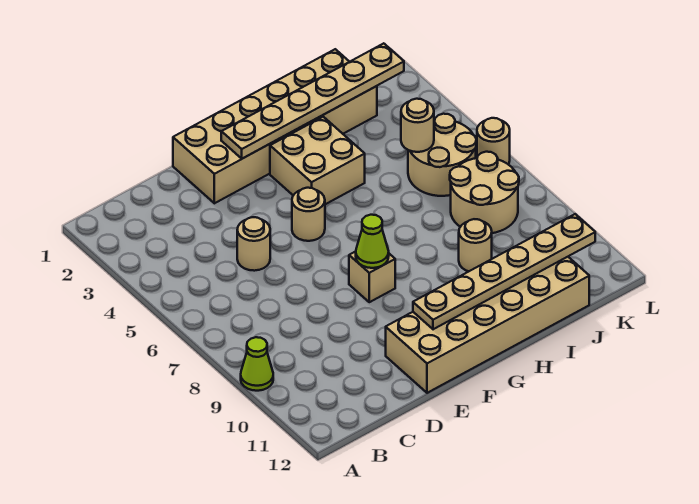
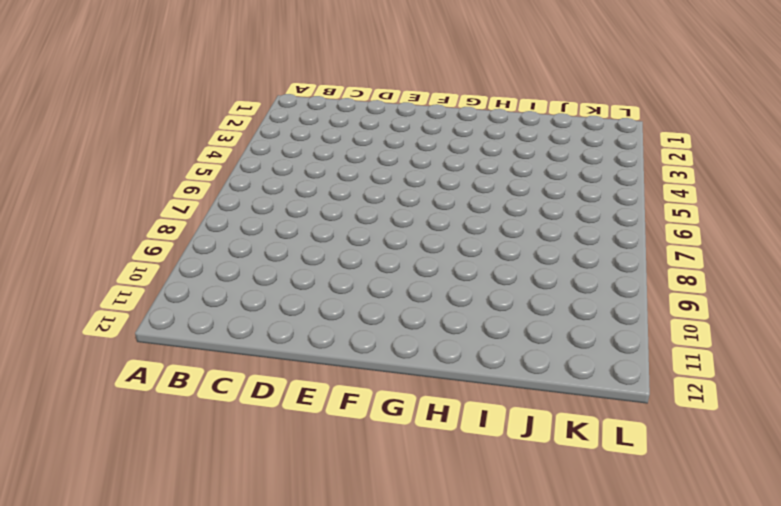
none -> lime 1x1 cone [241,337,273,391]
none -> tan 1x1 round brick [237,217,270,271]
none -> tan 2x6 brick [173,49,377,203]

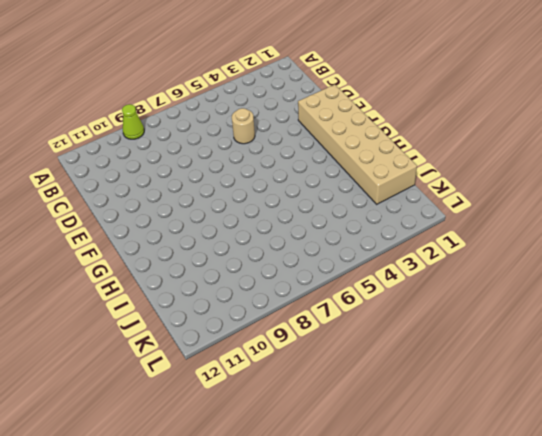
none -> tan 2x6 brick [386,257,589,393]
none -> tan 1x1 round brick [292,188,325,241]
none -> tan 1x1 brick [349,252,395,302]

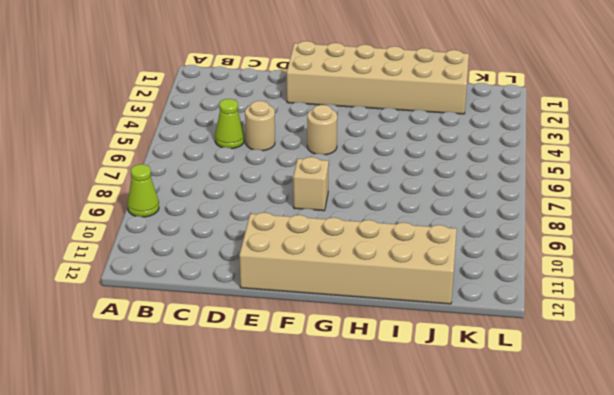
lime 1x1 cone [215,99,244,149] -> lime 1x1 cone moved to [356,215,389,268]
none -> tan 2x2 brick [270,117,365,204]
none -> tan 1x1 round brick [459,219,492,271]
none -> tan 2x2 round brick [408,114,476,196]

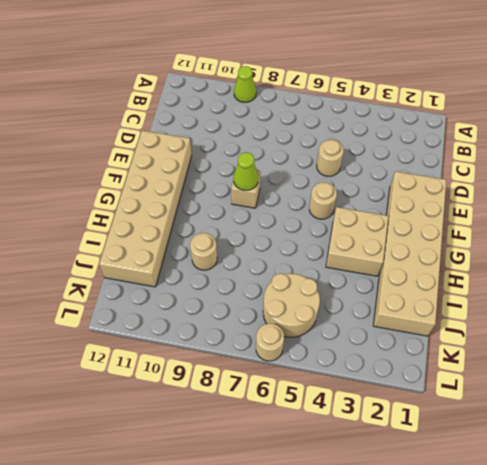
none -> tan 2x2 round brick [450,152,519,233]
none -> tan 1x6 plate [221,43,404,159]
none -> tan 1x6 plate [413,214,595,329]

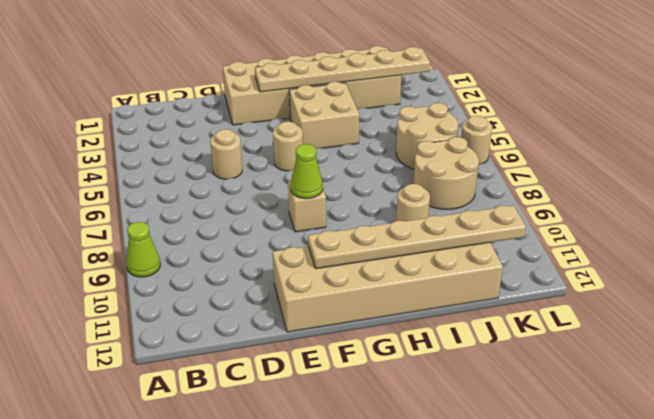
none -> tan 1x1 round brick [401,99,434,152]

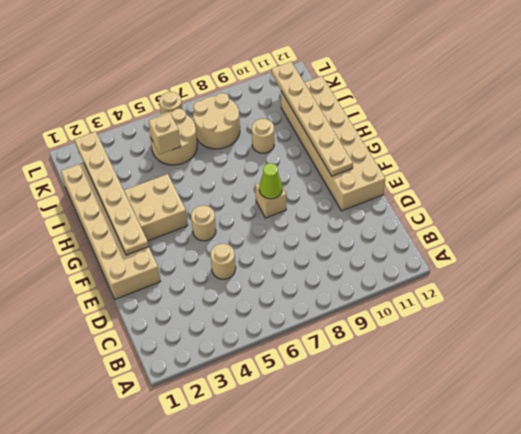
tan 1x1 brick [149,113,181,154] -> tan 1x1 round brick [401,99,434,152]
none -> lime 1x1 cone [241,337,273,391]

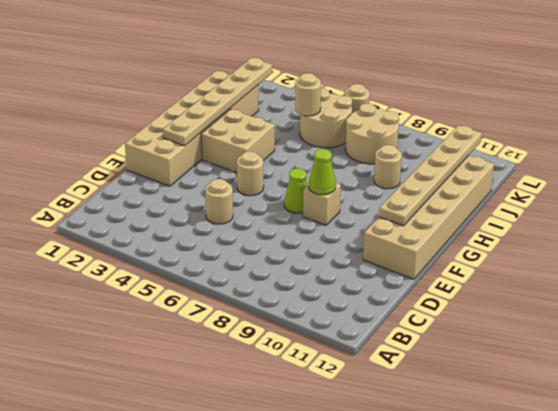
lime 1x1 cone [284,168,307,213] -> lime 1x1 cone moved to [241,337,273,391]

